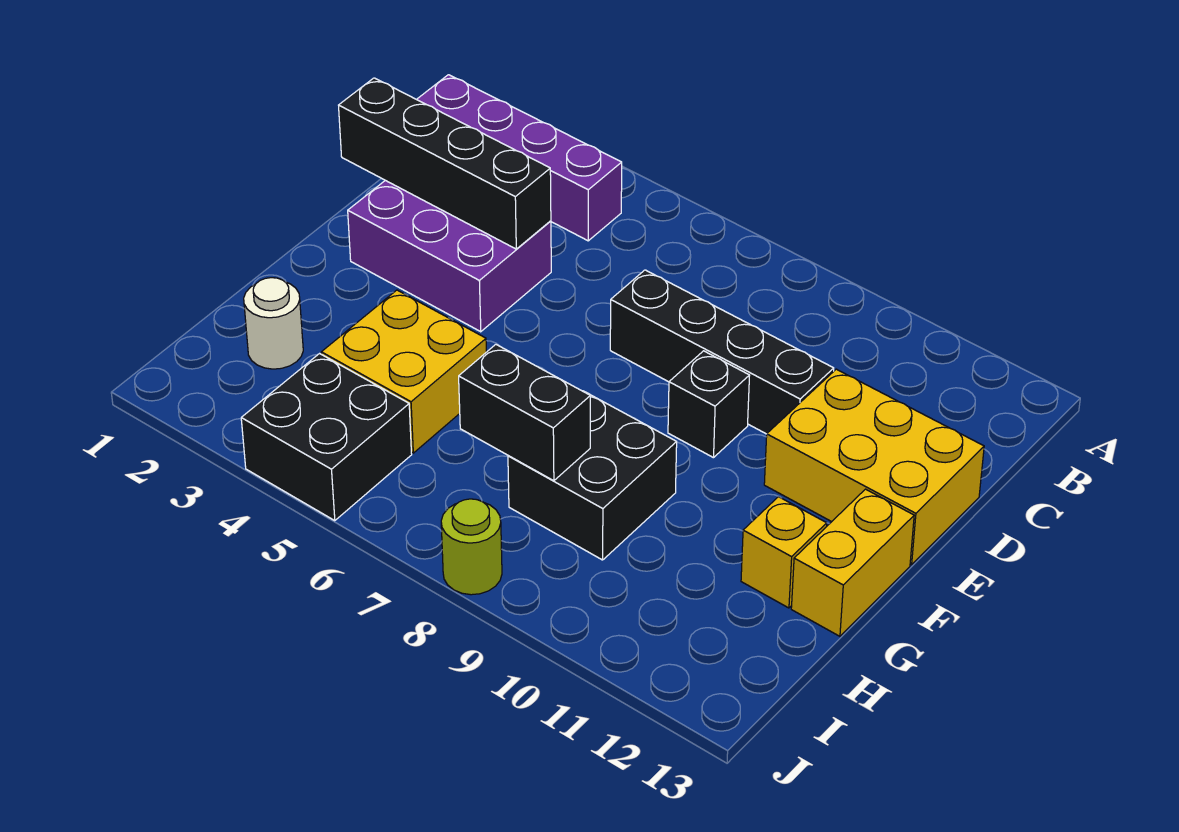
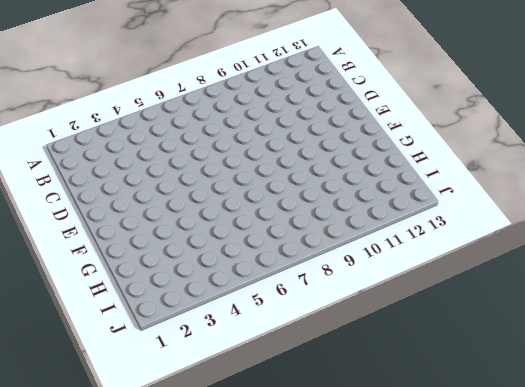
none -> purple 1x4 brick [417,75,622,241]
none -> purple 2x3 brick [348,180,551,332]
none -> black 1x4 brick [610,270,834,434]

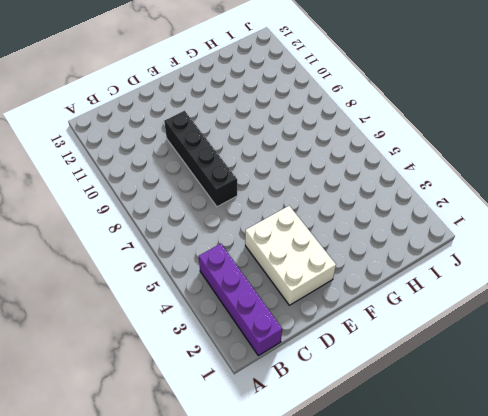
white 2x3 brick [245,206,336,305] -> purple 2x3 brick [348,180,551,332]
none -> yellow 2x3 brick [764,369,984,565]
none -> black 1x1 brick [668,351,750,458]
none -> yellow 1x2 brick [791,489,914,636]

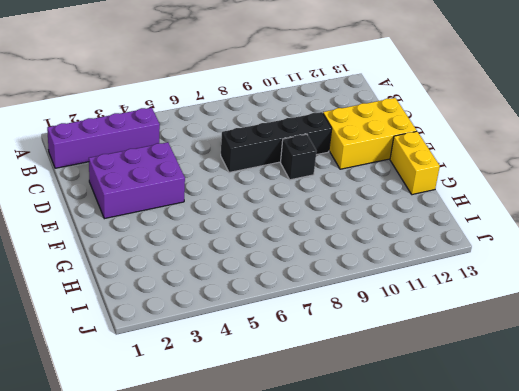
none -> yellow 2x2 brick [321,290,486,453]
none -> black 2x2 brick [508,391,677,560]
none -> yellow 1x1 brick [741,497,827,608]

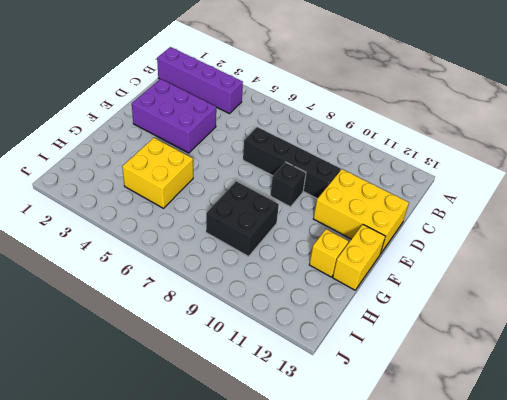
none -> white 1x1 round brick [244,278,303,369]
none -> black 2x2 brick [241,354,412,521]
none -> lime 1x1 round brick [441,499,502,595]

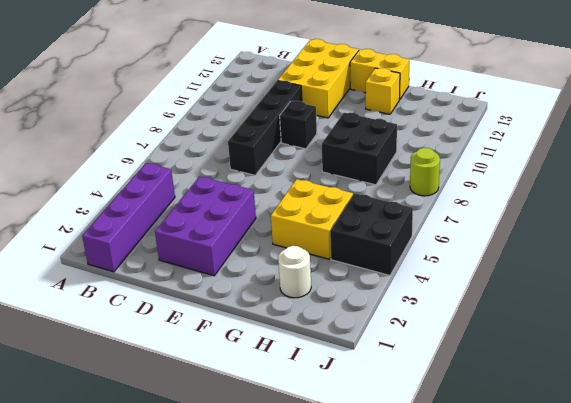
none -> black 1x4 brick [339,78,551,249]
none -> black 1x2 brick [459,345,590,481]

